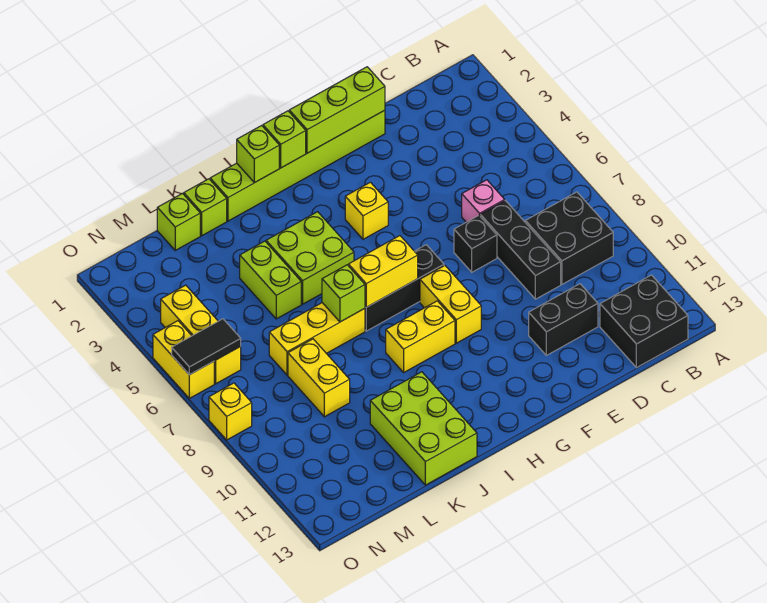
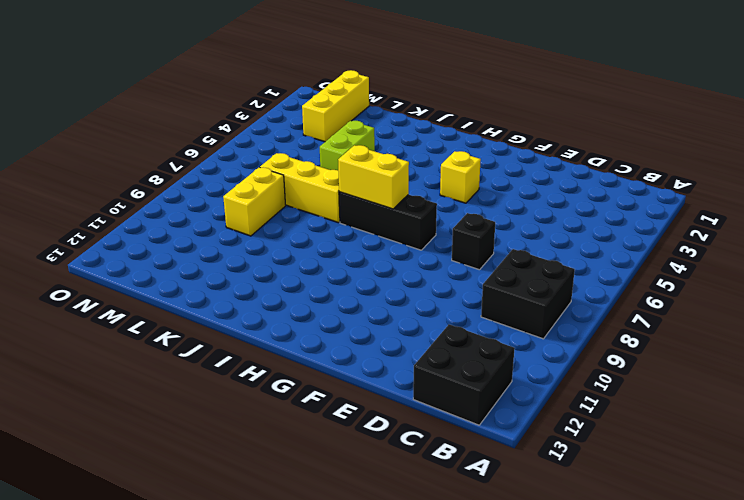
yellow 1x3 brick [302,70,369,142] -> yellow 1x3 brick moved to [161,285,241,384]
none -> pink 1x1 brick [462,180,505,222]
none -> black 1x3 brick [480,201,561,299]
none -> black 1x2 brick [529,284,598,355]

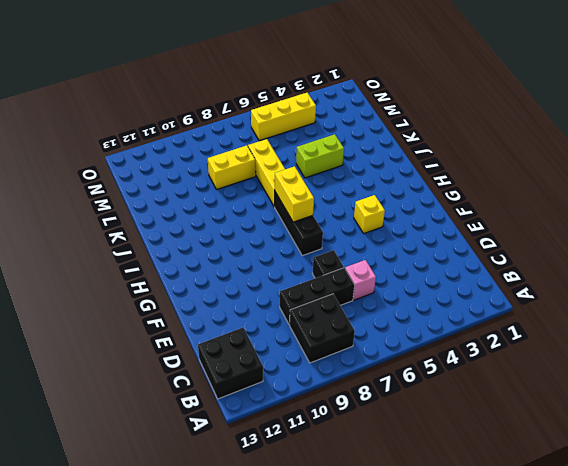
none -> black 1x2 brick [529,284,598,355]
none -> lime 1x6 brick [210,110,385,221]
none -> yellow 1x2 brick [420,266,481,343]

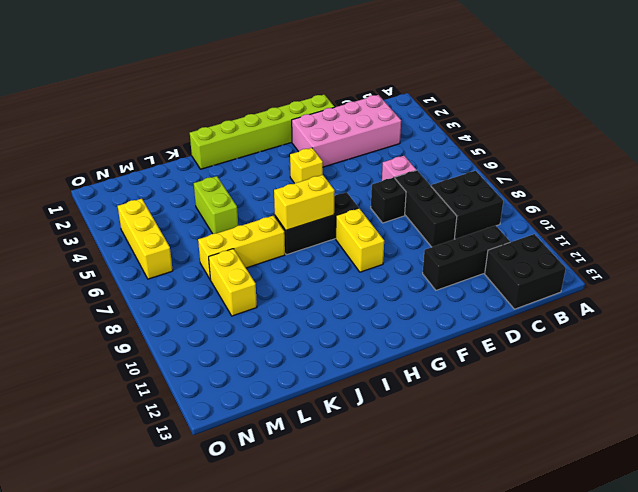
pink 2x4 brick [292,95,401,167] -> none
black 1x3 brick [423,226,510,290] -> black 1x2 brick [529,284,598,355]
none -> yellow 1x2 brick [386,301,455,372]
none -> lime 2x2 brick [266,212,354,304]
none -> lime 2x3 brick [370,372,477,485]

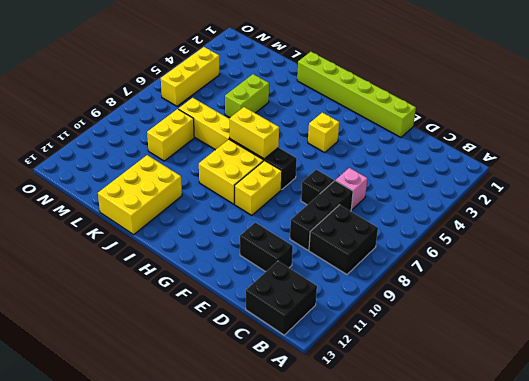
yellow 2x2 brick [199,139,264,204] -> yellow 1x2 brick [386,301,455,372]
yellow 2x3 brick [98,155,182,235] -> lime 2x3 brick [370,372,477,485]
none -> lime 2x2 brick [266,212,354,304]
none -> lime 1x1 brick [184,179,227,236]
none -> lime 1x1 brick [157,194,200,250]

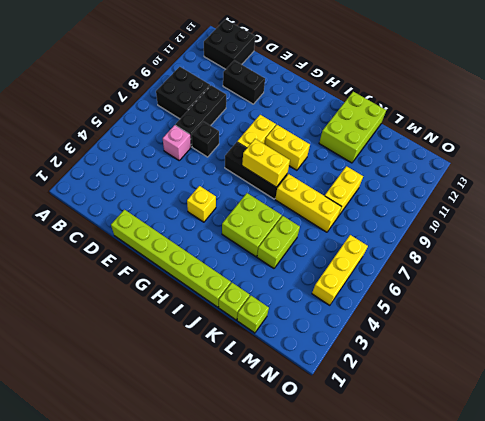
none -> yellow 1x2 brick [153,321,214,398]
none -> yellow 1x1 brick [209,383,252,440]
none -> lime 1x3 brick [289,67,385,153]

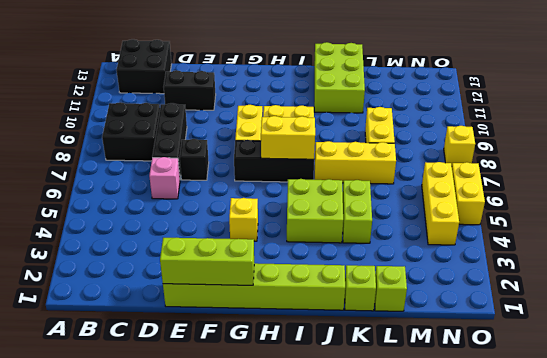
none -> lime 1x1 brick [263,111,306,168]
none -> lime 1x1 brick [237,126,279,183]
none -> lime 1x1 brick [322,265,365,322]

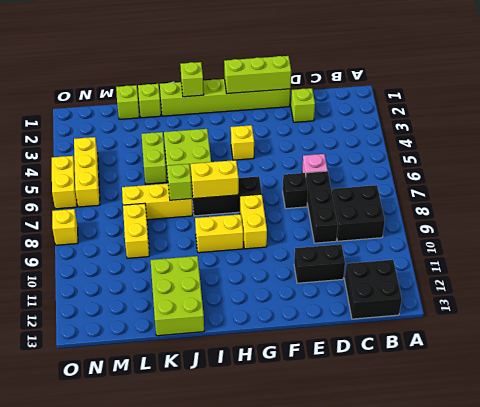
lime 1x1 brick [291,88,315,122] -> lime 1x1 brick moved to [263,111,306,168]
none -> black 1x2 tile [172,319,241,375]

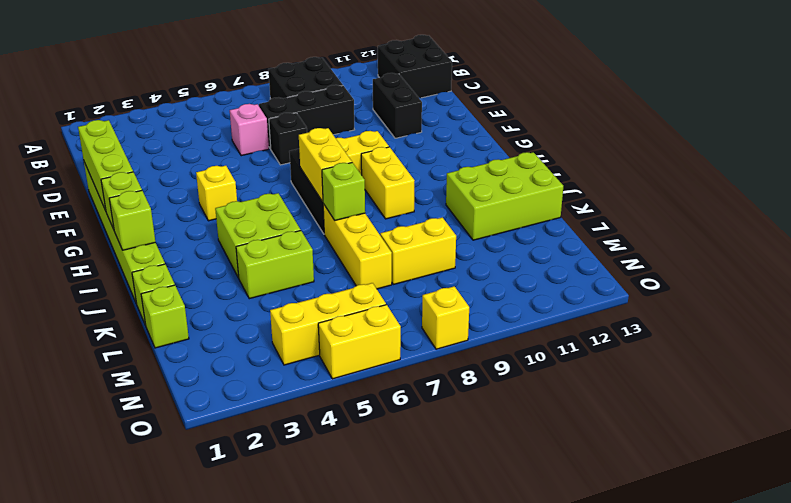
none -> black 1x2 tile [172,319,241,375]

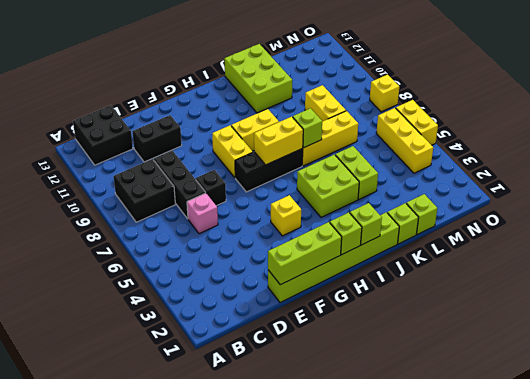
none -> black 1x2 tile [172,319,241,375]

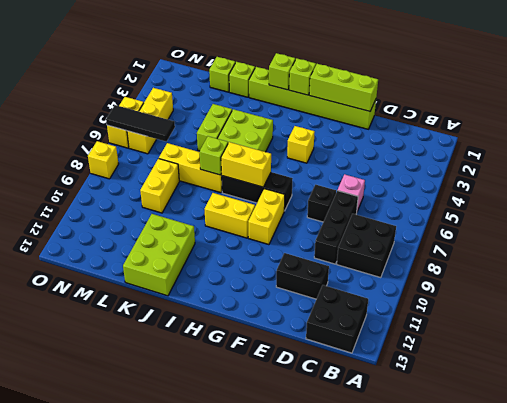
black 1x3 tile [106,105,175,142] -> black 1x2 tile [172,319,241,375]

